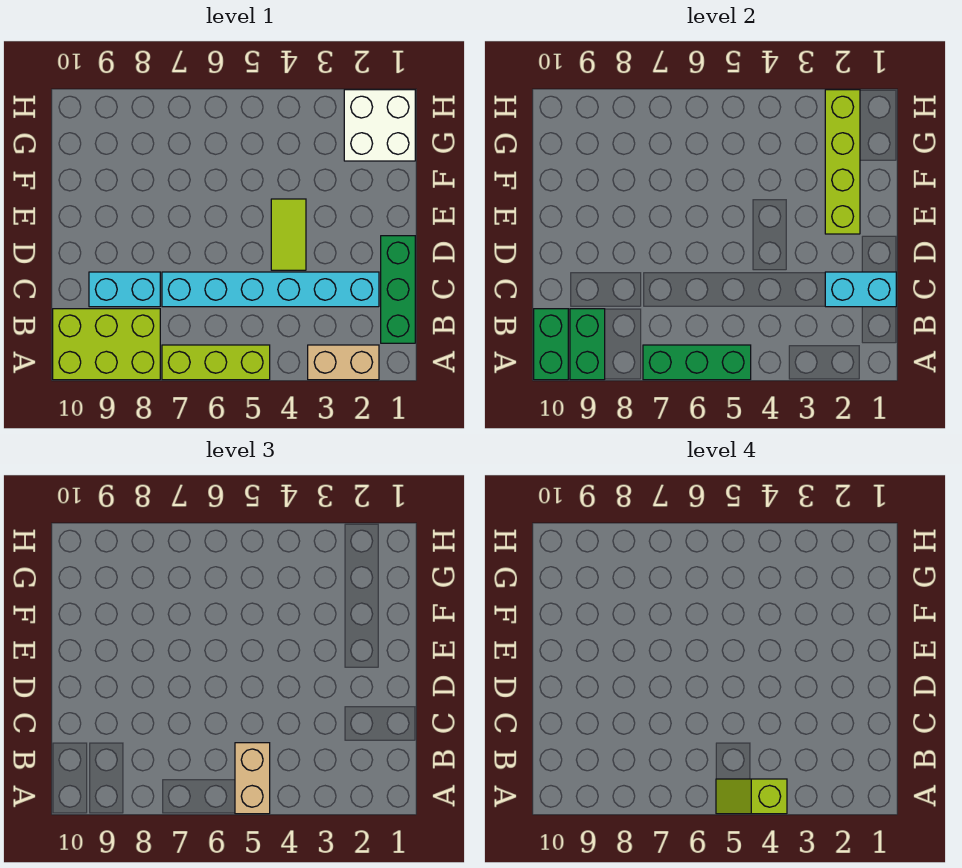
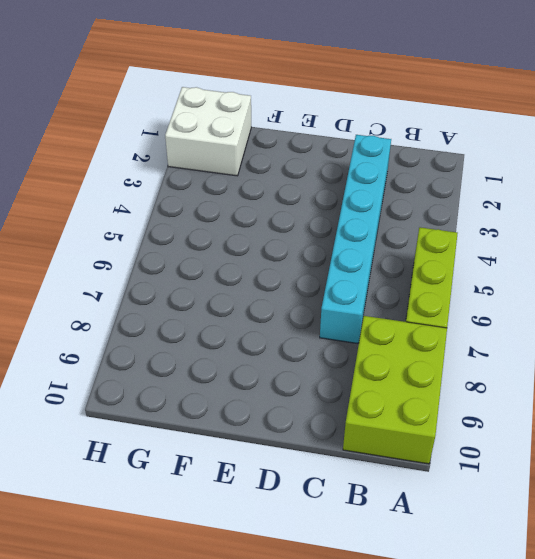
none -> tan 1x2 brick [308,345,379,380]
none -> green 1x3 brick [381,236,415,343]
none -> cyan 1x2 brick [89,272,160,307]

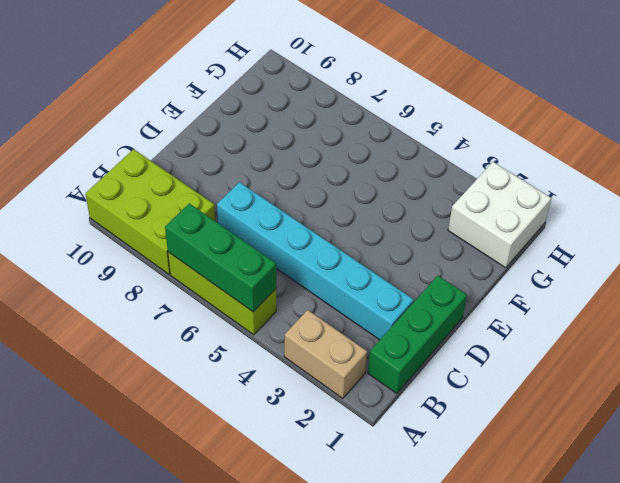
none -> cyan 1x2 brick [89,272,160,307]
none -> lime 1x2 tile [271,199,306,270]
none -> green 1x2 brick [570,309,605,380]

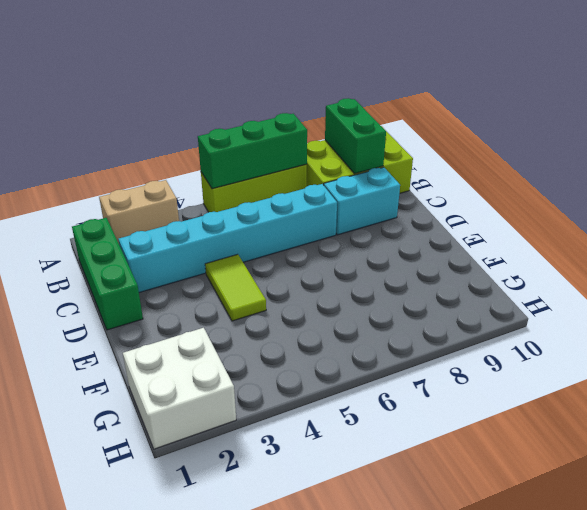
none -> green 1x2 brick [534,309,568,380]
none -> cyan 1x2 brick [825,272,896,307]
none -> lime 1x4 brick [825,90,860,234]

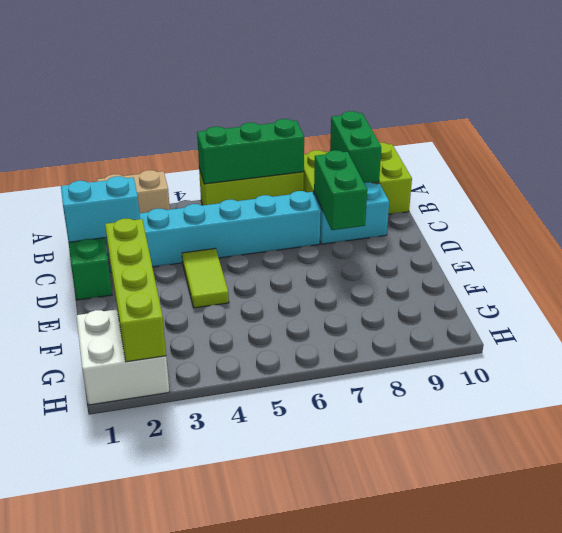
green 1x2 brick [314,150,367,230] -> green 1x2 brick moved to [534,309,568,380]
none -> tan 1x2 brick [235,743,270,814]
none -> lime 1x2 slope [716,779,787,814]

